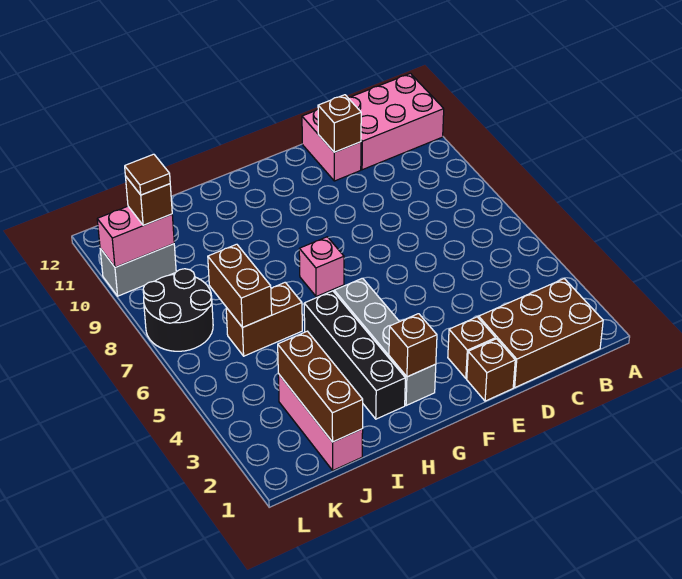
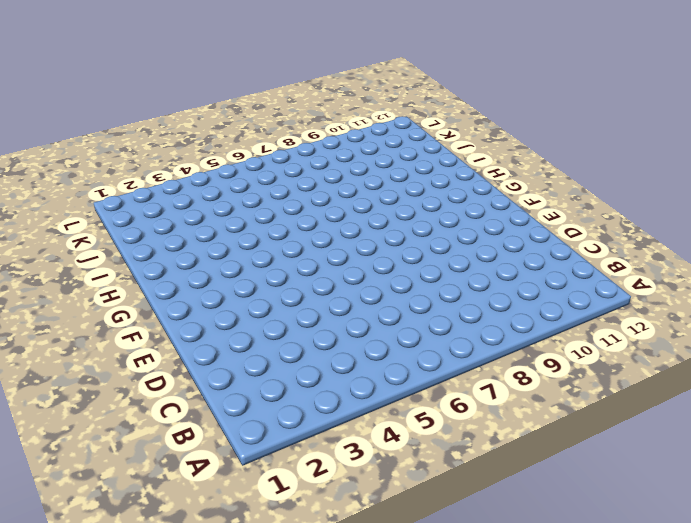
none -> pink 2x3 brick [348,73,444,170]
none -> brown 2x3 brick [479,279,603,387]
none -> pink 1x2 brick [302,109,361,181]

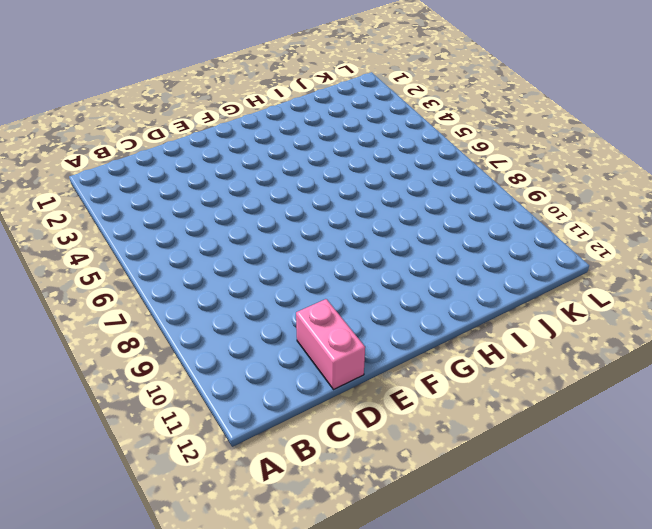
none -> pink 2x3 brick [348,73,444,170]
none -> brown 2x3 brick [479,279,603,387]
none -> brown 1x1 brick [467,339,515,401]

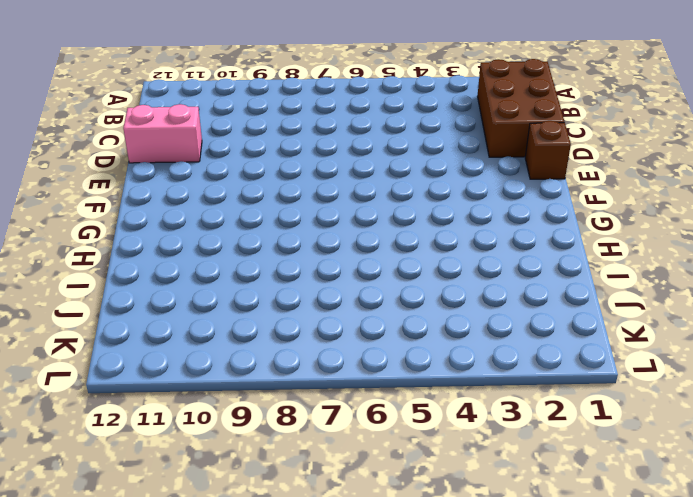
none -> pink 2x3 brick [348,73,444,170]
none -> brown 1x1 brick [448,317,496,379]
none -> grey 1x4 brick [334,278,436,406]

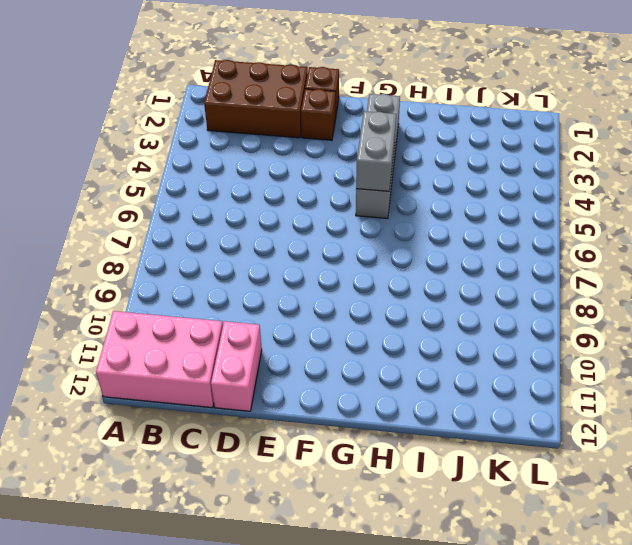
grey 1x2 brick [356,111,396,191] -> grey 1x2 brick turned to [100,244,176,296]
none -> pink 1x1 brick [299,237,344,297]
none -> black 1x4 brick [304,291,405,419]
none -> brown 1x2 brick [226,282,302,356]

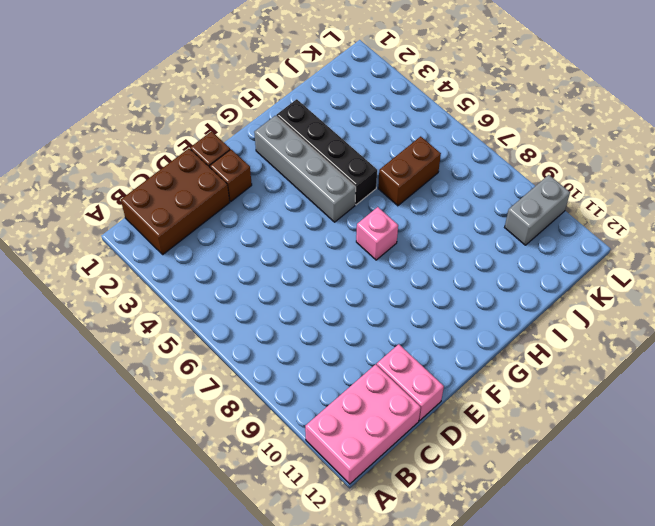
none -> pink 1x3 brick [278,374,363,470]
none -> black 2x2 round brick [143,269,213,351]
none -> brown 1x1 brick [318,95,361,152]

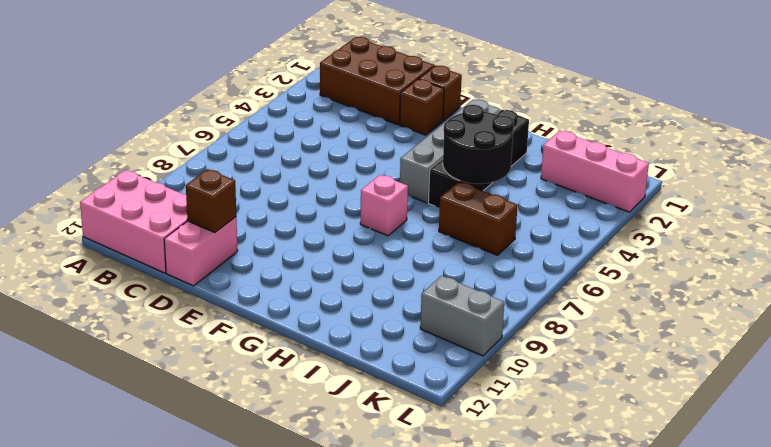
black 2x2 round brick [443,105,514,184] -> black 2x2 round brick moved to [143,269,213,351]
pink 1x3 brick [541,131,649,212] -> pink 1x3 brick turned to [278,374,363,470]
none -> brown 1x1 brick [389,314,437,377]
none -> brown 1x3 brick [278,331,363,442]
none -> brown 1x2 brick [208,244,272,328]

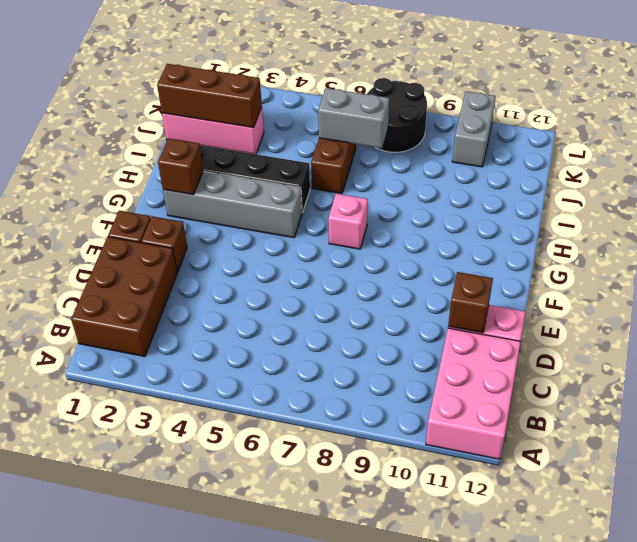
grey 1x2 brick [318,88,389,148] -> brown 1x2 brick [208,244,272,328]
none -> pink 1x2 brick [97,206,174,267]
none -> brown 1x1 brick [125,176,172,225]
none -> brown 1x1 tile [125,154,170,195]

